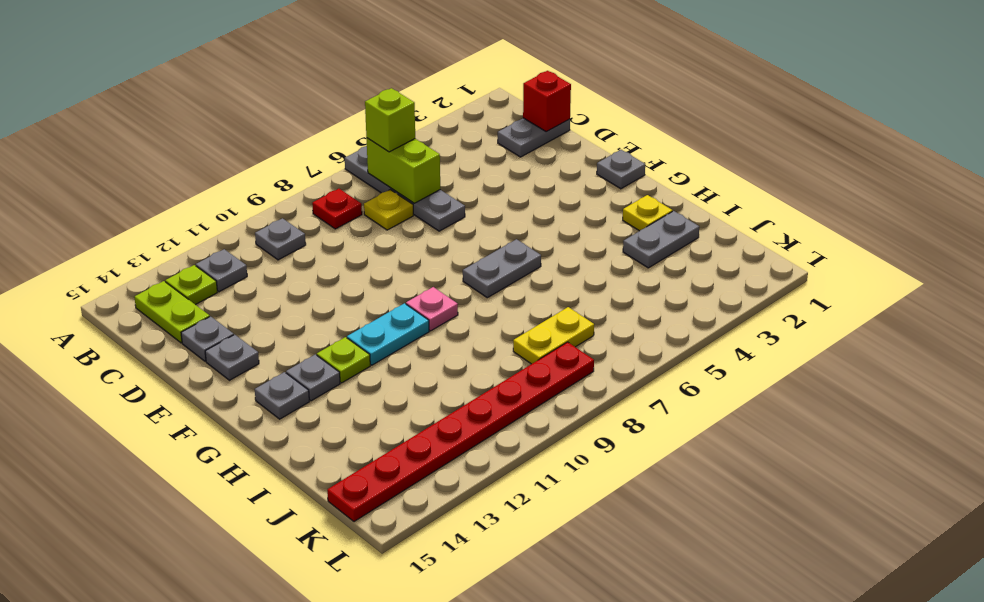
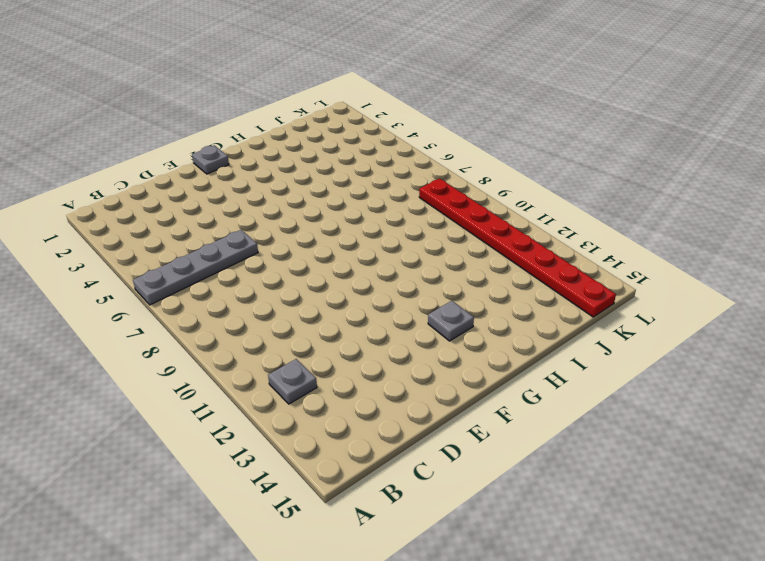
none -> red 1x1 plate [312,189,362,229]
none -> grey 1x1 plate [255,218,306,260]
none -> lime 1x1 plate [165,265,217,305]

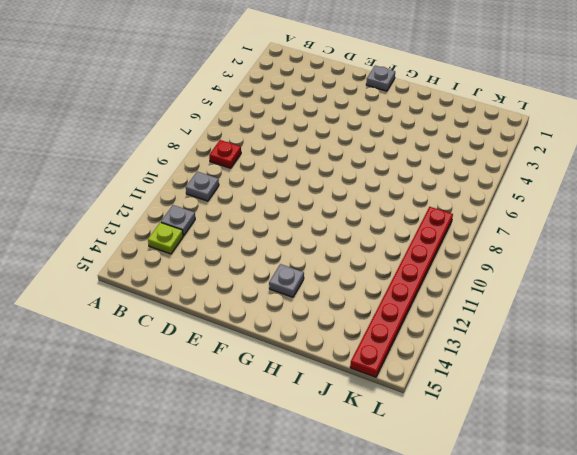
none -> grey 1x4 plate [345,146,465,231]
none -> lime 1x2 plate [135,281,210,343]
none -> grey 1x2 plate [498,118,570,157]

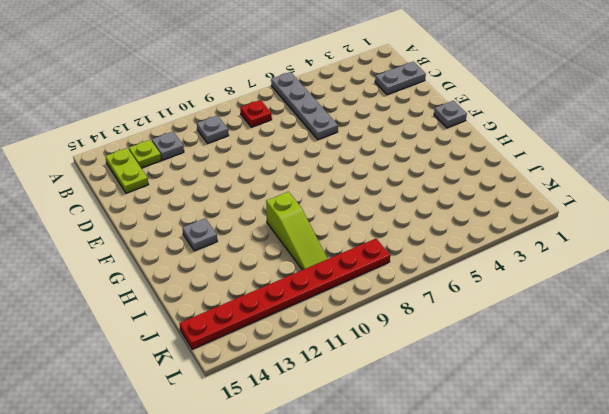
lime 1x3 slope [266,192,327,270] -> none
none -> yellow 1x1 plate [364,190,413,230]
none -> grey 1x1 plate [181,316,234,361]
none -> grey 1x1 plate [205,335,259,380]

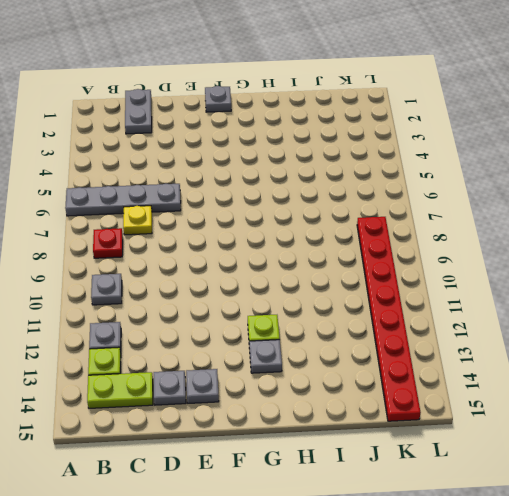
none -> grey 1x2 plate [463,239,541,298]
none -> pink 1x1 plate [406,287,458,331]
none -> cyan 1x2 plate [347,303,429,365]

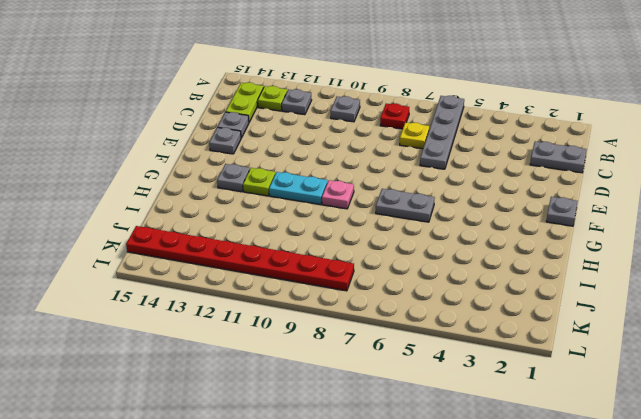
none -> grey 1x1 plate [255,372,309,419]
none -> yellow 1x1 plate [623,195,672,231]
none -> grey 1x2 plate [623,211,699,268]

